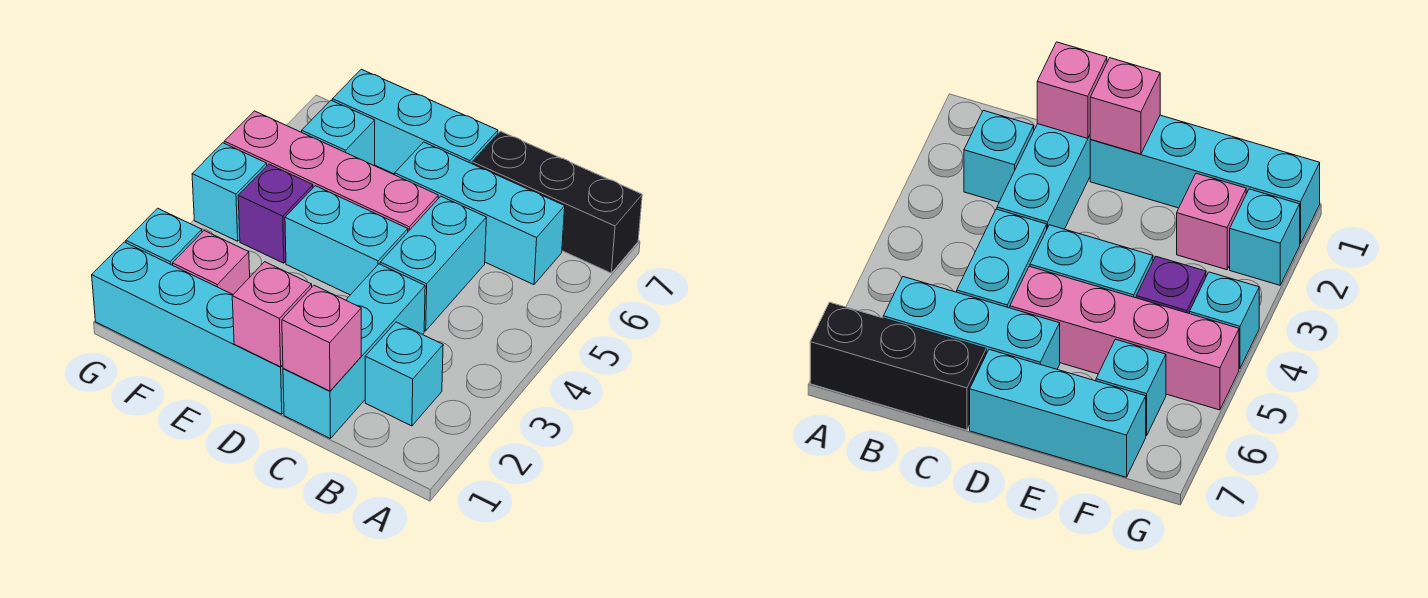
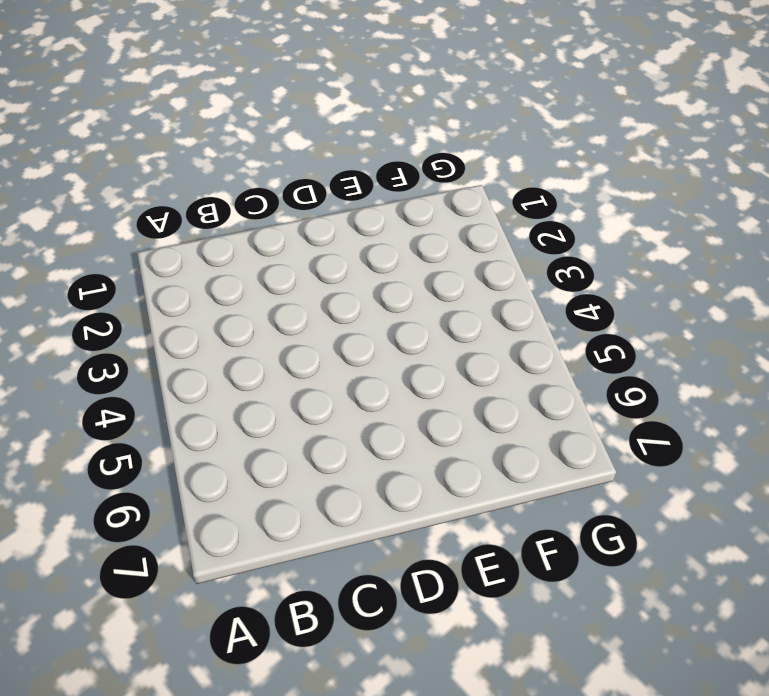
none -> black 1x3 brick [472,131,642,273]
none -> cyan 1x1 brick [365,322,443,426]
none -> cyan 1x3 brick [395,142,565,285]

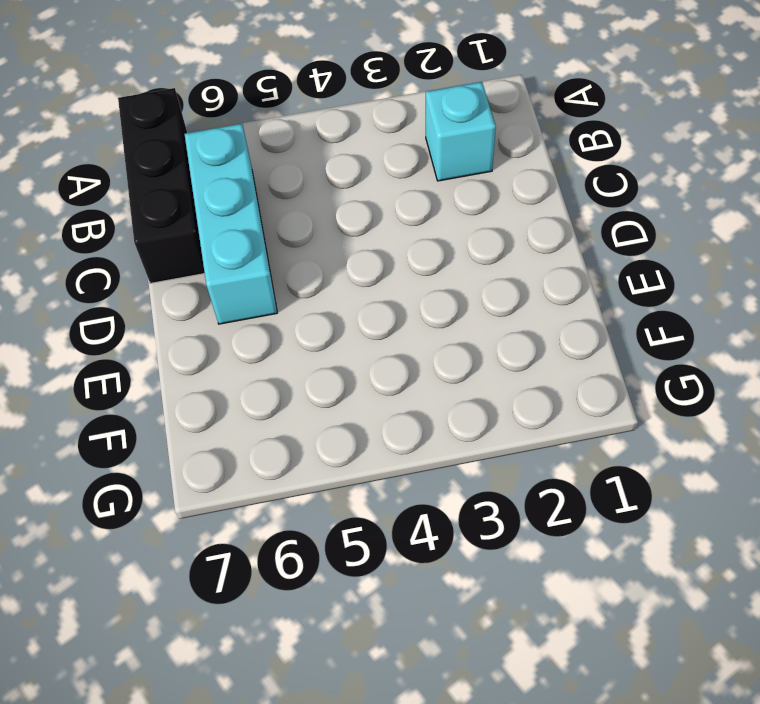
none -> cyan 1x3 brick [283,264,425,439]
none -> cyan 1x2 brick [380,196,487,331]
none -> cyan 1x4 brick [92,242,284,414]

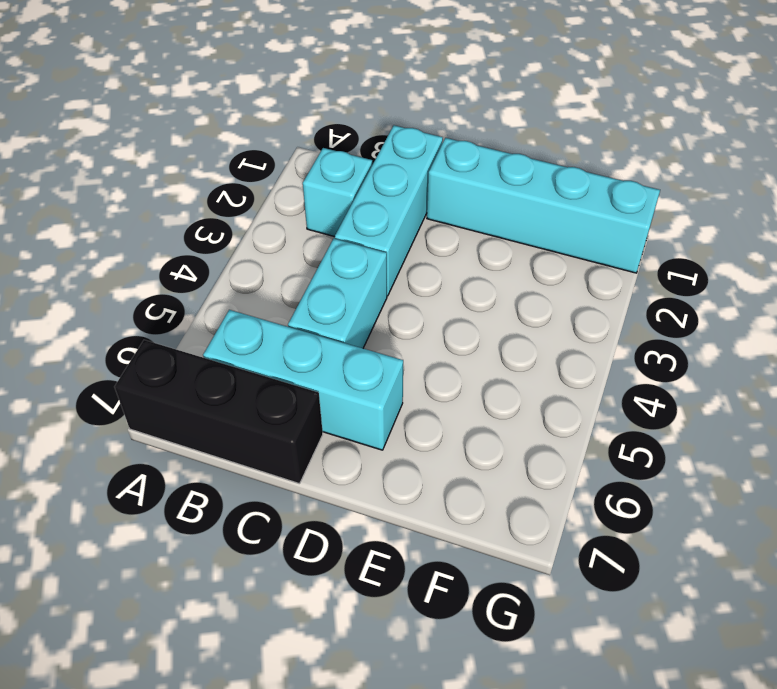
none -> cyan 1x2 brick [285,186,408,295]
none -> pink 1x4 brick [224,111,438,231]
none -> cyan 1x3 brick [332,69,498,174]

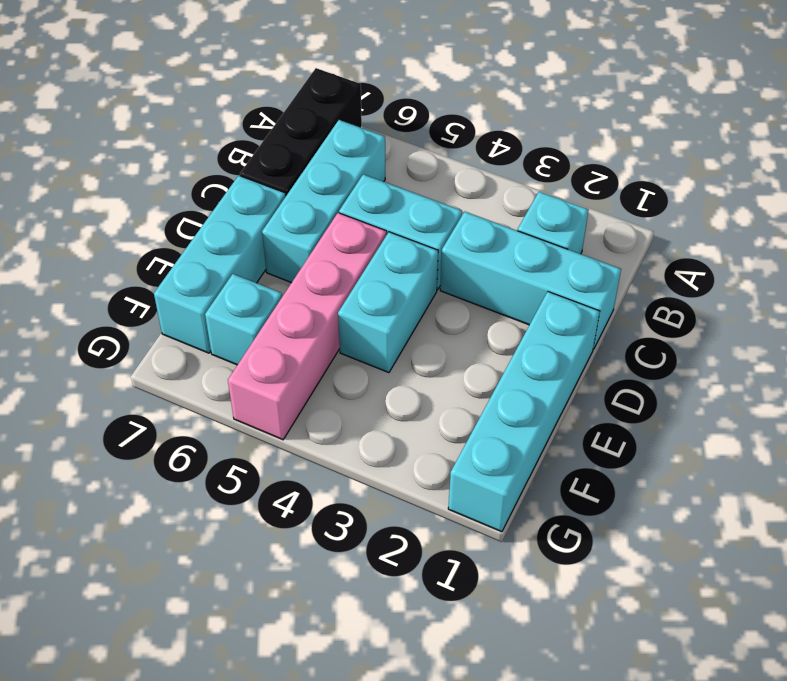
none -> pink 1x1 brick [172,231,250,294]
none -> purple 1x1 brick [238,164,313,263]
none -> cyan 1x1 brick [126,208,202,265]

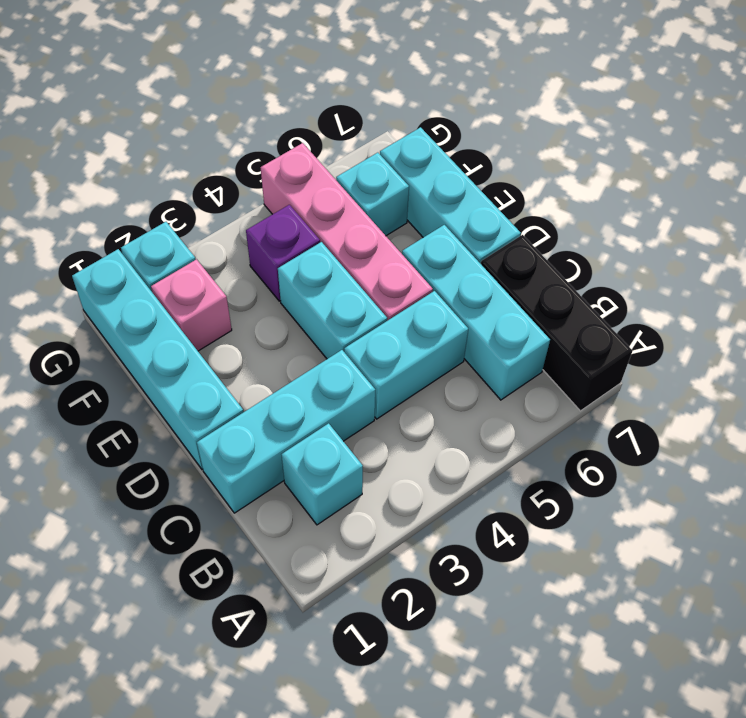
none -> cyan 1x1 brick [192,143,267,241]
none -> pink 1x1 brick [282,285,361,391]
none -> pink 1x1 brick [232,262,312,367]

